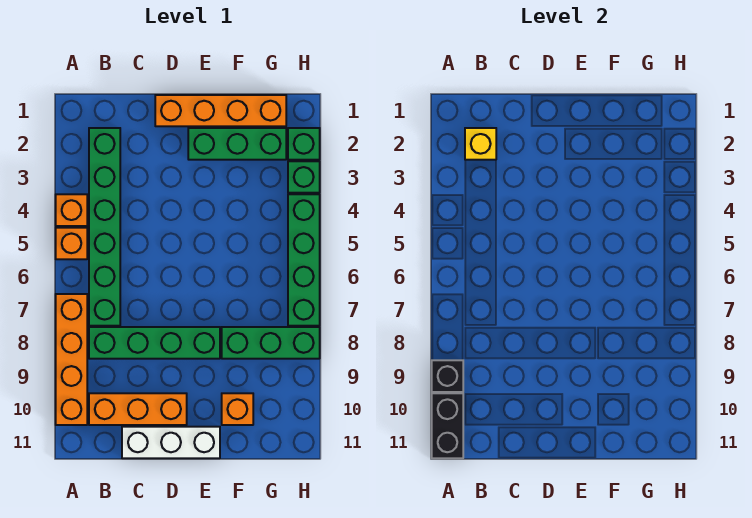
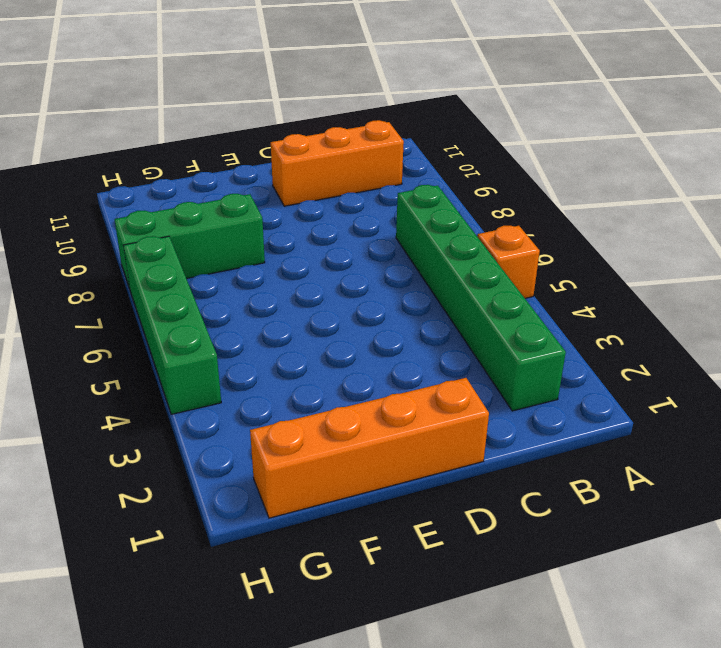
none -> orange 1x1 brick [56,194,87,226]
none -> orange 1x4 brick [56,294,87,425]
none -> green 1x4 brick [89,327,220,359]

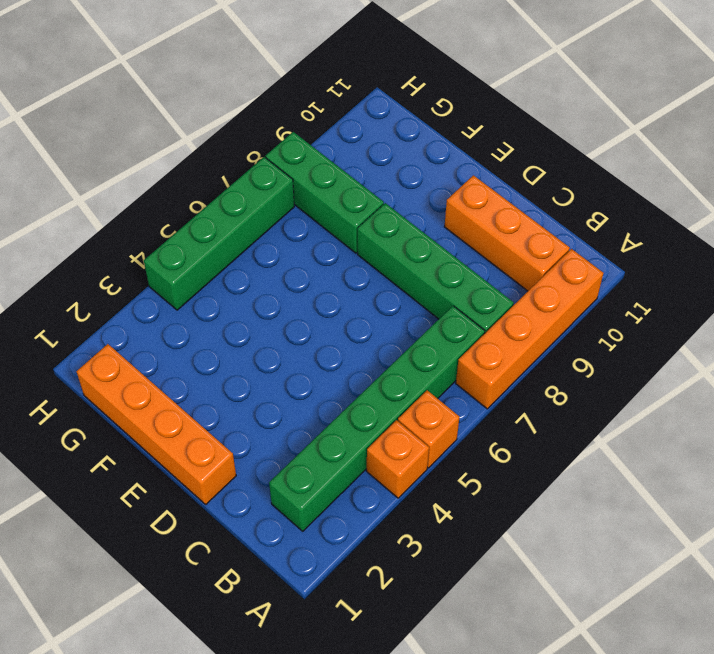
none -> white 1x3 brick [122,427,220,458]
none -> green 1x3 brick [188,128,286,160]
none -> orange 1x1 brick [222,393,253,425]

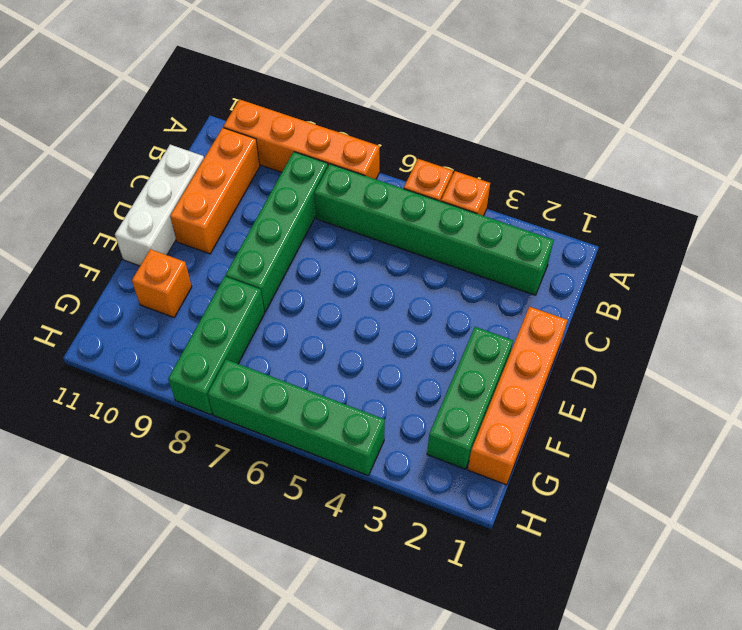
none -> green 1x1 brick [288,128,320,160]
none -> green 1x1 brick [288,161,320,193]
none -> black 1x1 brick [432,360,463,392]

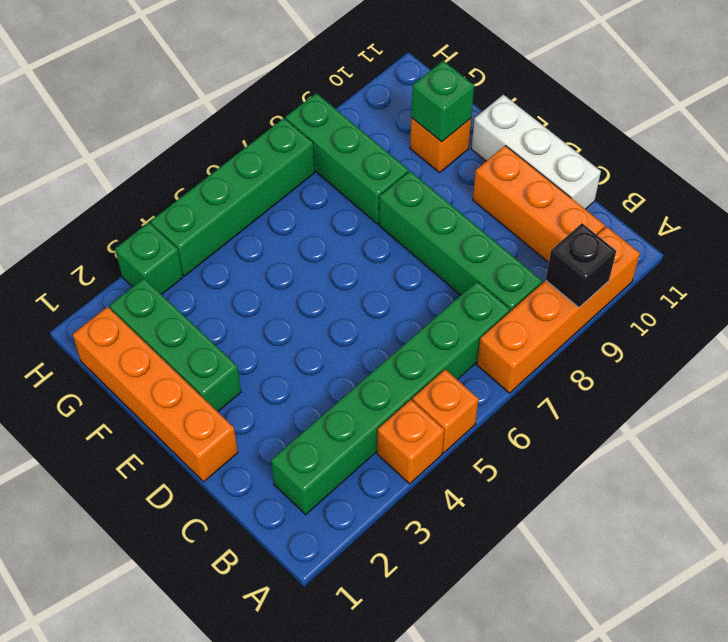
green 1x1 brick [411,61,474,142] -> green 1x1 brick moved to [288,128,320,160]
none -> black 1x2 brick [432,393,463,458]
none -> yellow 1x1 brick [465,128,496,160]

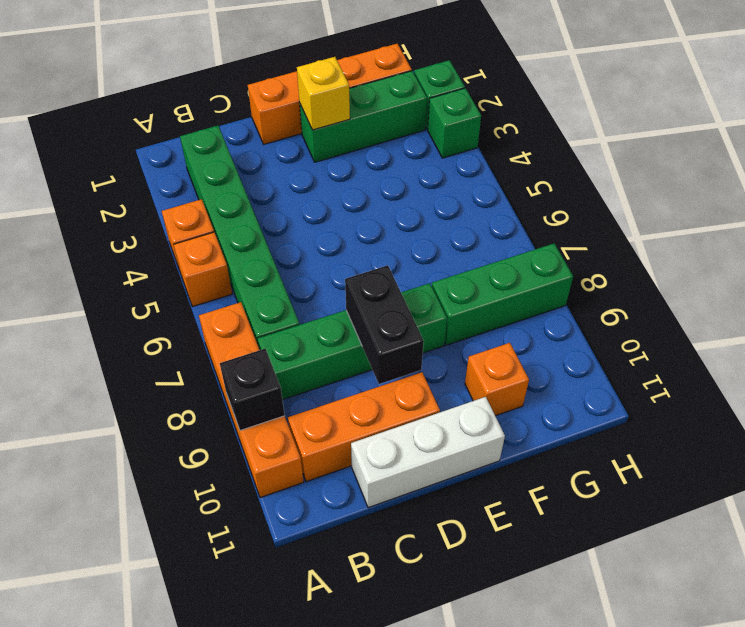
black 1x2 brick [345,265,424,384] -> black 1x2 brick moved to [432,393,463,458]
yellow 1x1 brick [297,57,350,130] -> yellow 1x1 brick moved to [465,128,496,160]
none -> green 1x4 brick [288,194,320,326]

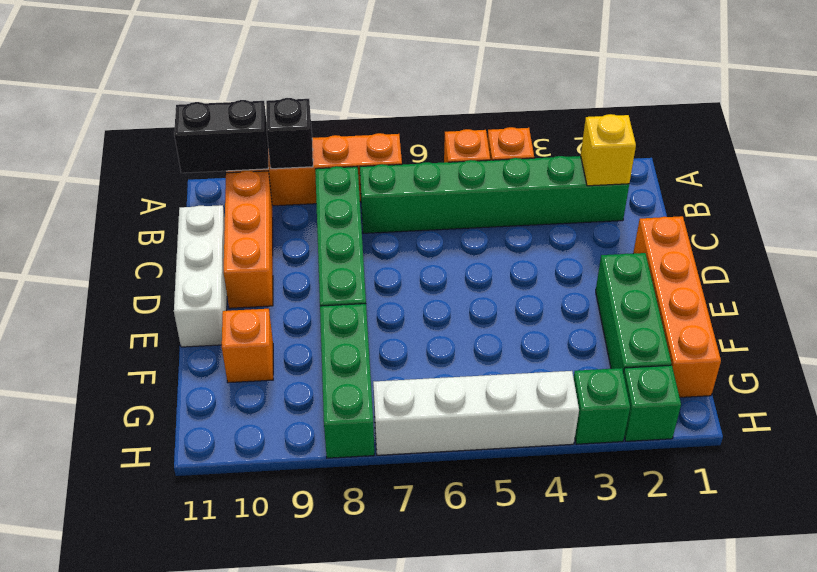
white 1x4 brick [373,371,579,455] -> green 1x4 brick [288,194,320,326]

